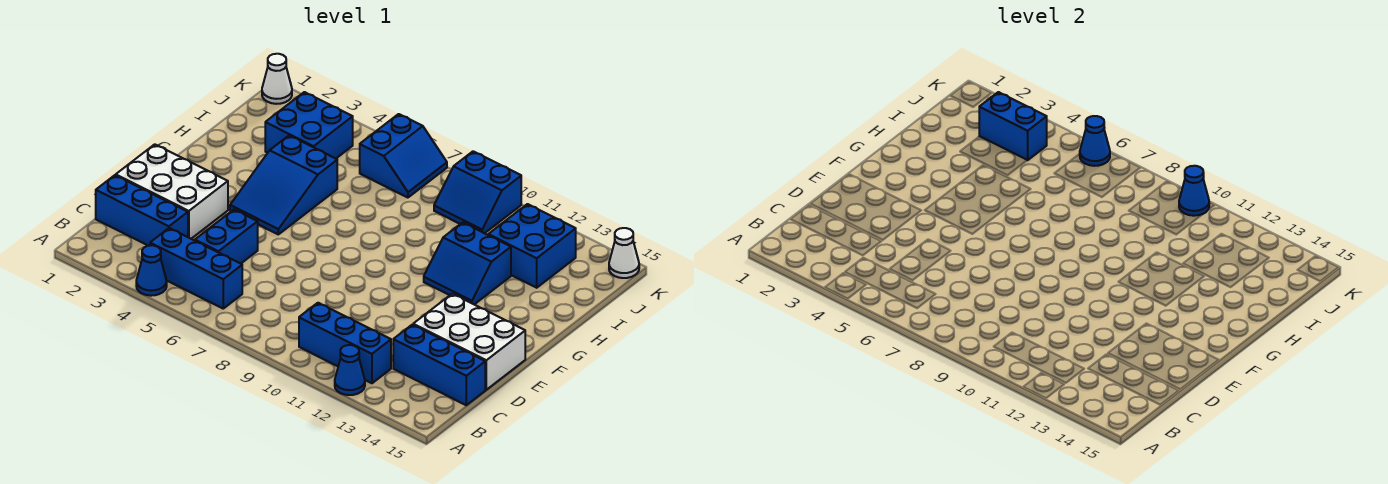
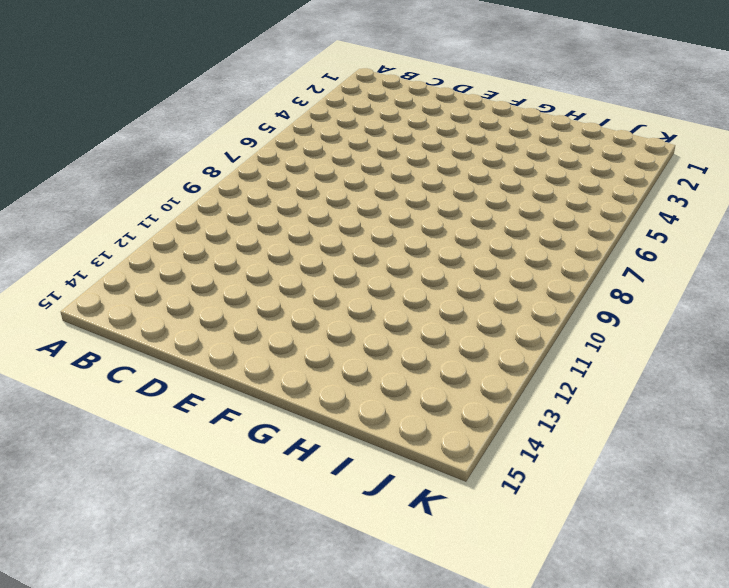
none -> blue 1x1 cone [136,245,167,296]
none -> blue 1x1 cone [335,345,365,395]
none -> blue 1x3 brick [150,228,242,308]

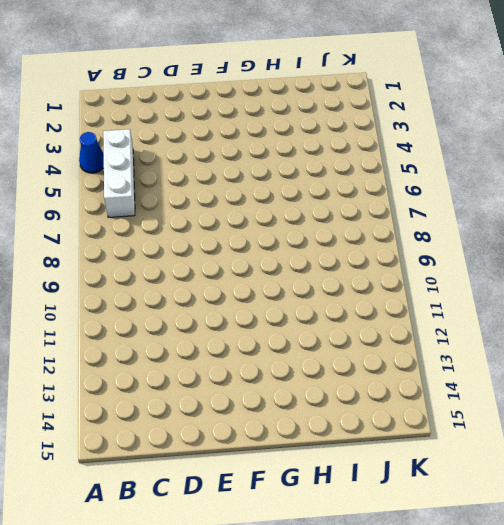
white 1x3 brick [103,129,135,218] -> blue 1x3 brick [150,228,242,308]
none -> blue 1x1 cone [335,345,365,395]
none -> blue 1x3 brick [299,303,391,383]
none -> blue 1x3 brick [96,175,188,246]

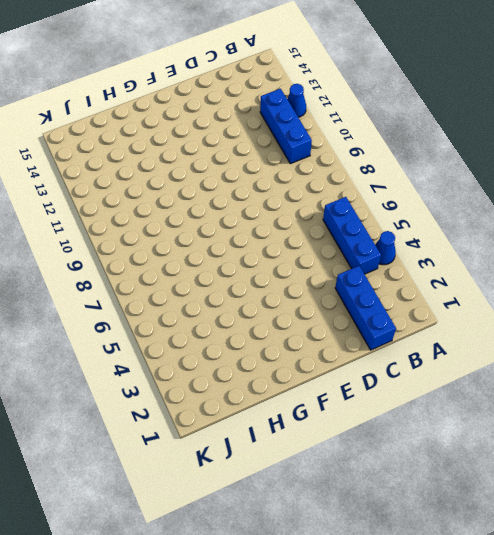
none -> blue 1x2 brick [195,210,258,264]
none -> blue 1x3 brick [393,325,485,405]
none -> white 2x3 brick [116,144,228,239]

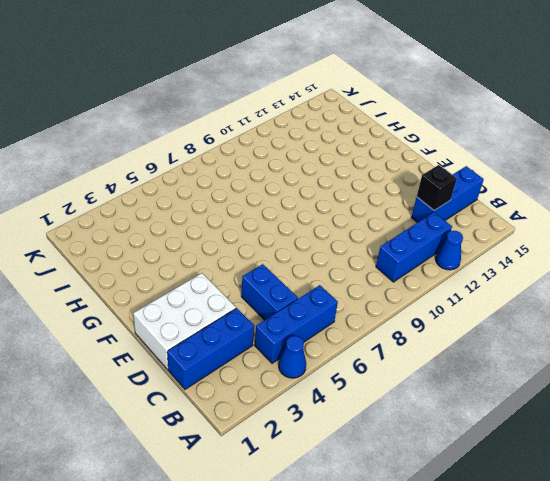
black 1x1 brick [417,165,457,210] -> none
none -> white 2x3 brick [413,294,525,390]
none -> blue 2x3 slope [230,135,337,234]
none -> blue 2x2 slope [424,222,511,305]

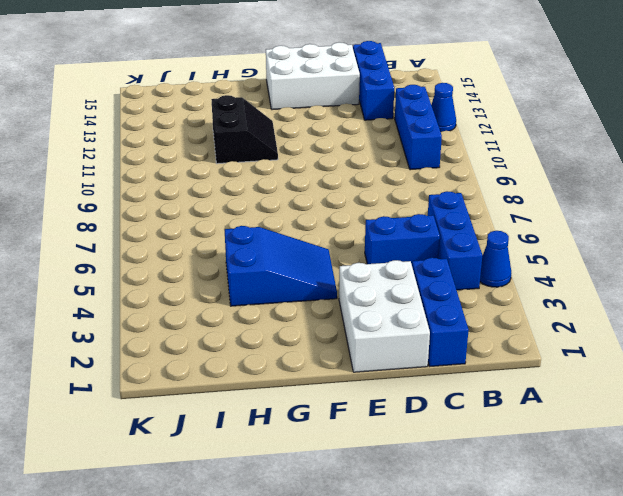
white 2x3 brick [266,43,360,110] -> white 2x3 brick turned to [413,294,525,390]
black 2x2 slope [211,95,278,164] -> blue 2x2 slope [424,222,511,305]
none -> blue 2x2 brick [265,92,353,159]
none -> blue 2x2 brick [488,204,576,288]
none -> blue 2x2 slope [360,114,447,198]

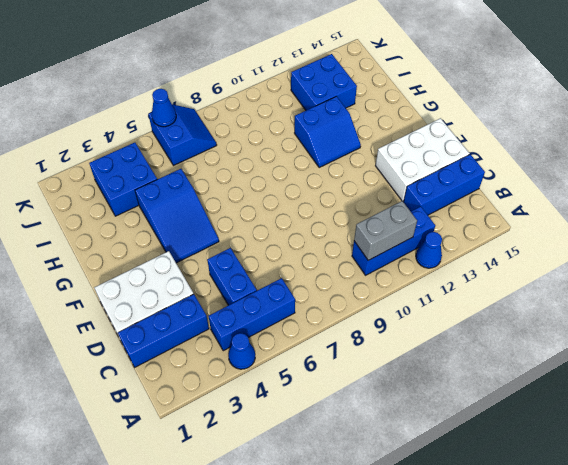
grey 1x2 brick [354,201,417,260] -> none
none -> blue 2x2 slope [434,151,521,233]
none -> white 1x1 cone [262,54,292,104]
none -> white 1x1 cone [609,228,639,278]

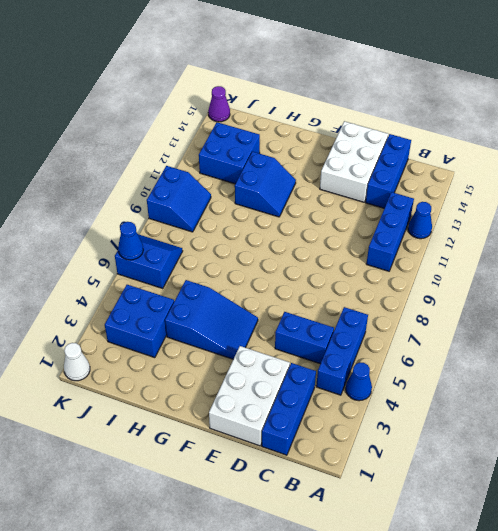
purple 1x1 cone [208,86,230,122] -> white 1x1 cone [609,228,639,278]
none -> blue 1x2 brick [979,92,1047,160]
none -> blue 1x1 cone [1179,166,1209,216]

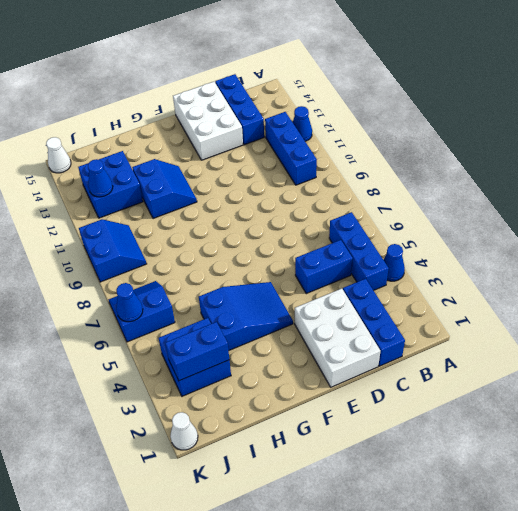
blue 1x2 brick [165,322,229,381] -> blue 1x2 brick turned to [979,92,1047,160]
blue 1x1 cone [88,159,113,197] -> blue 1x1 cone moved to [1179,166,1209,216]

